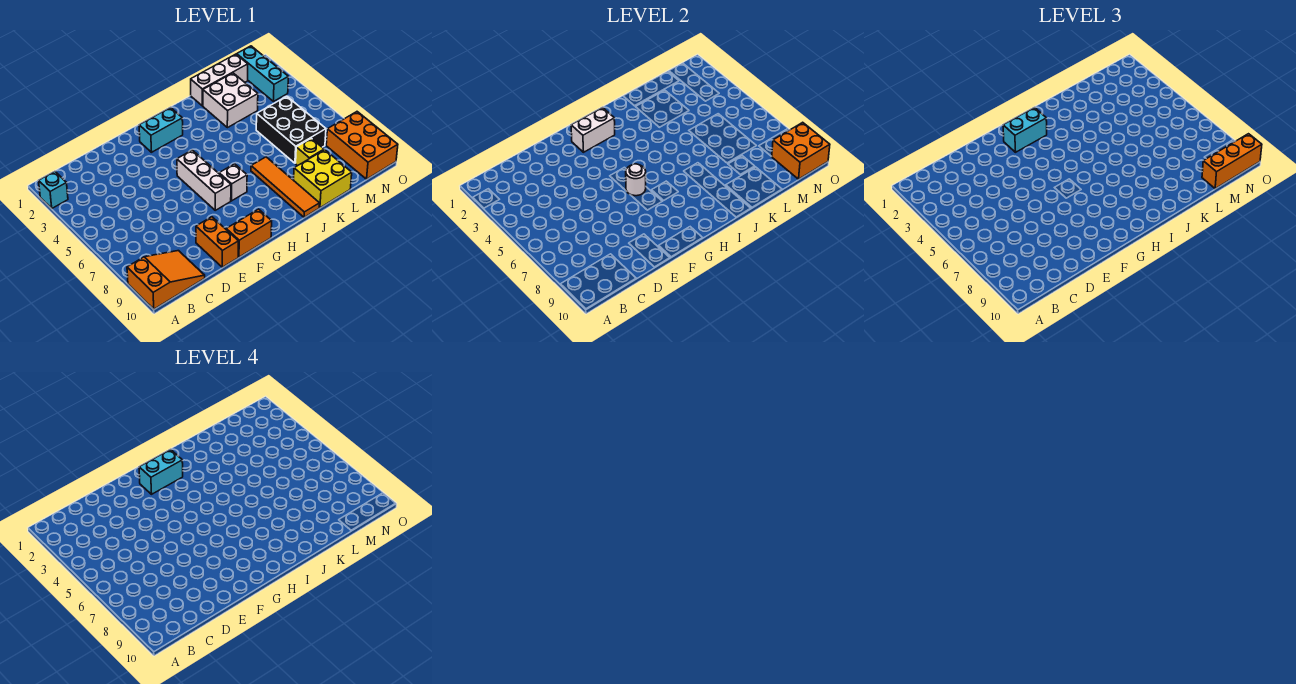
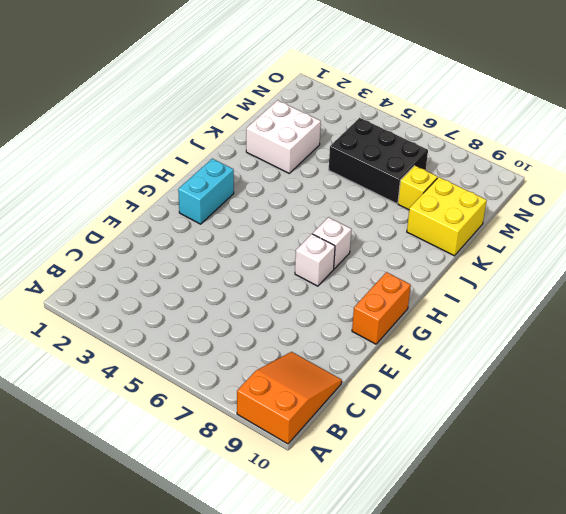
white 1x1 brick [295,234,335,286] -> white 1x3 brick [177,150,231,210]
none -> cyan 1x1 brick [39,172,68,208]
none -> orange 1x2 brick [196,217,238,267]
none -> orange 1x4 tile [251,157,319,217]

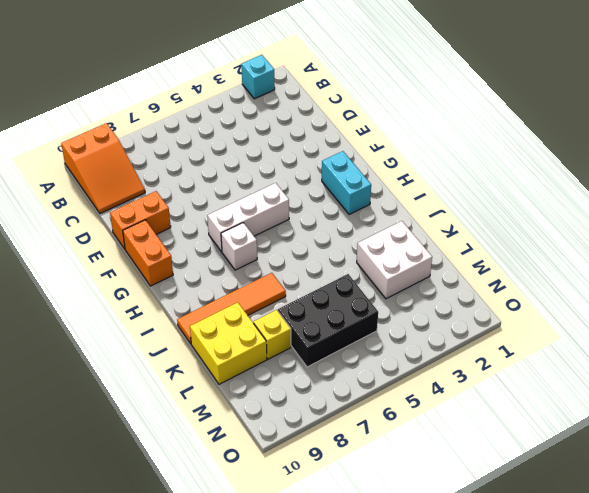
none -> white 1x3 brick [191,54,248,106]
none -> cyan 1x3 brick [237,46,288,101]
none -> orange 2x3 brick [326,112,398,179]

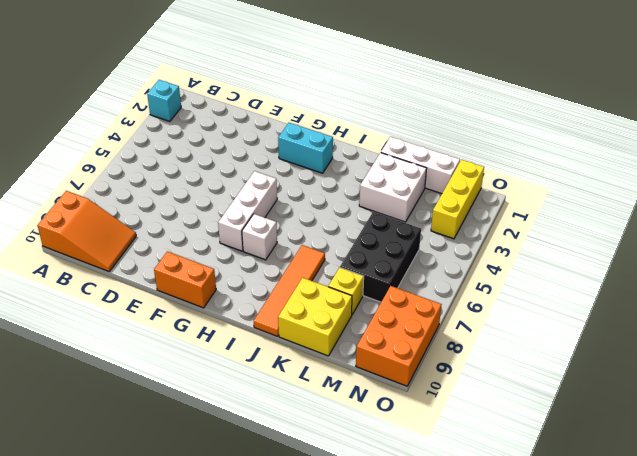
yellow 1x3 brick [431,160,484,239] -> cyan 1x3 brick [237,46,288,101]
none -> orange 1x2 brick [196,217,238,267]
none -> white 1x2 brick [571,108,615,152]
none -> white 1x1 round brick [626,164,646,196]

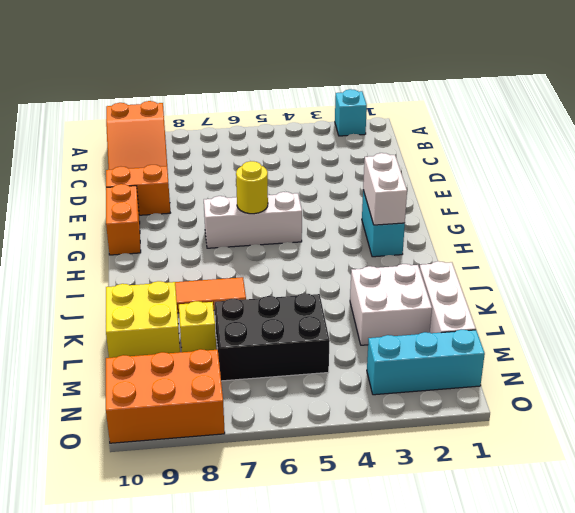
yellow 1x1 round brick [236,161,268,214] -> white 1x1 round brick [626,164,646,196]
none -> white 1x1 brick [219,164,247,201]
none -> orange 2x2 brick [772,122,830,179]
none -> cyan 1x2 brick [1003,108,1047,152]

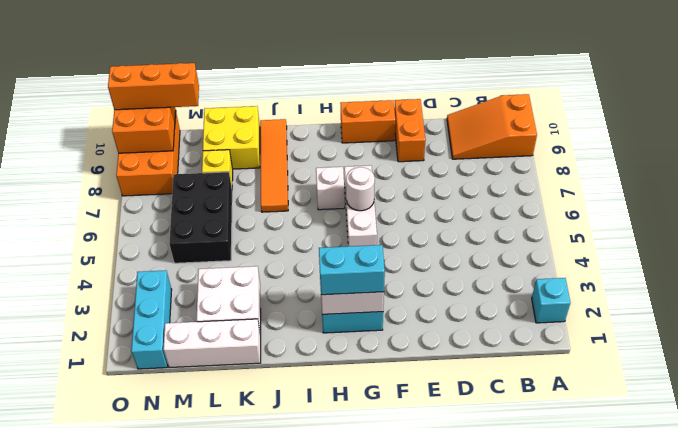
none -> cyan 1x2 brick [139,450,183,494]

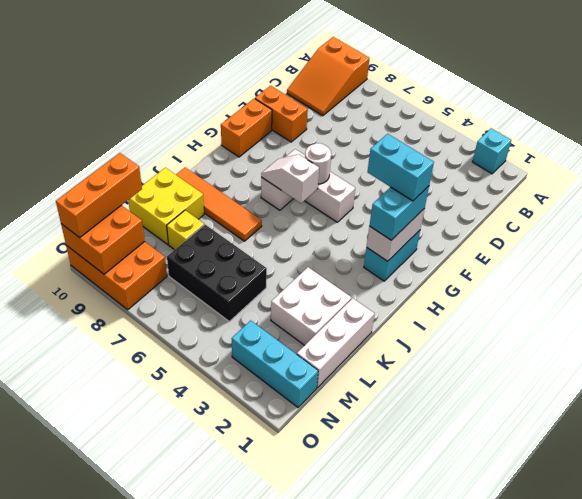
cyan 1x2 brick [368,134,434,201] -> cyan 1x2 brick turned to [139,450,183,494]
white 1x2 slope [261,154,319,203] -> none

